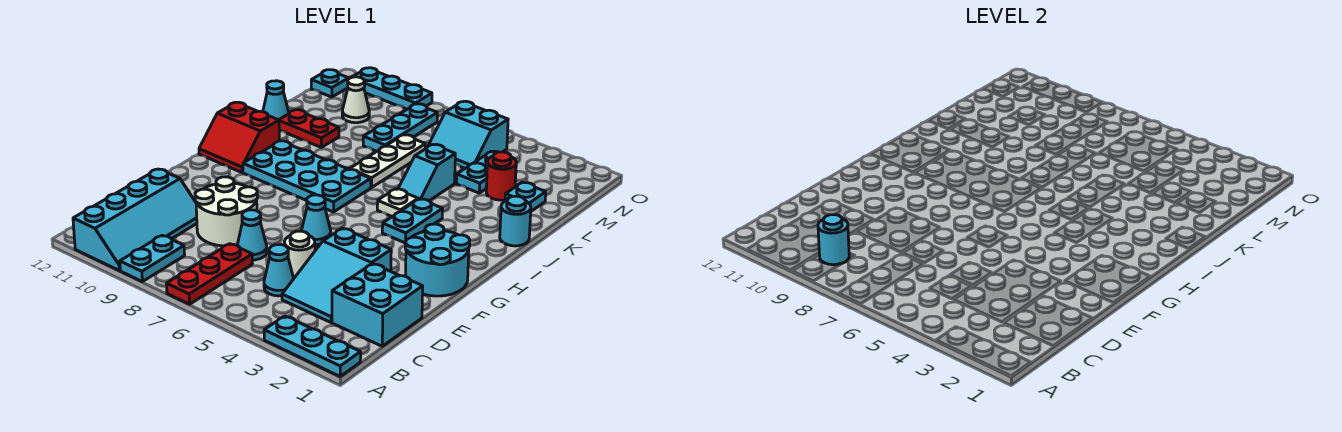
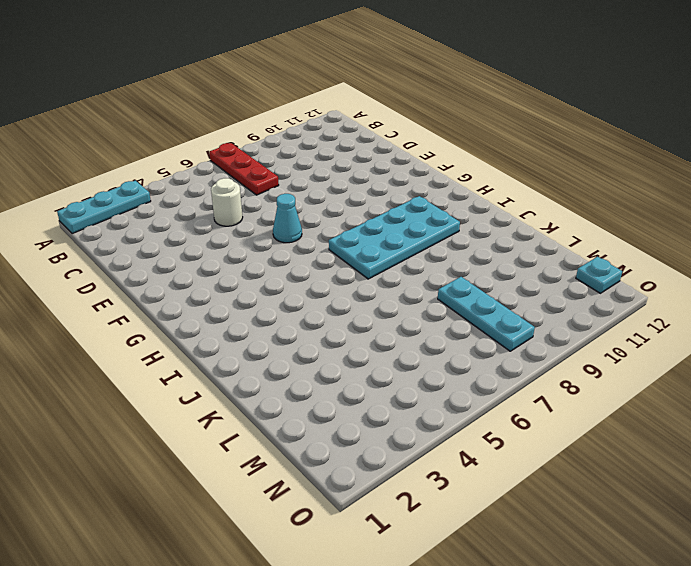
none -> cyan 1x2 plate [120,235,185,282]
none -> cyan 2x4 slope [73,169,197,270]
none -> cyan 2x2 brick [332,264,423,346]
none -> cyan 2x3 slope [282,228,391,322]

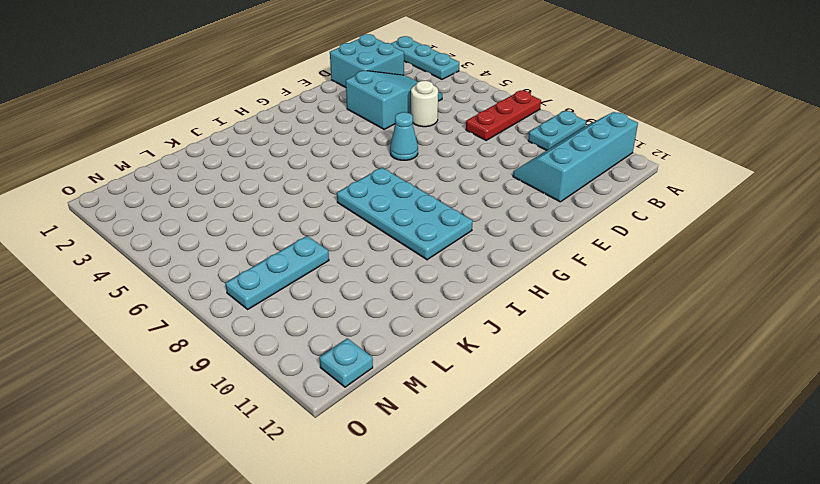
none -> cyan 1x1 cone [264,245,294,296]
none -> cyan 1x1 cone [237,210,267,260]
none -> white 2x2 round brick [195,177,257,246]
none -> cyan 2x2 round brick [405,224,470,296]

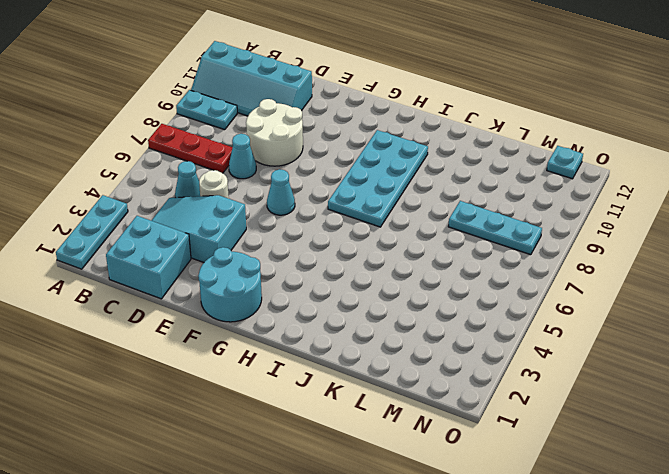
none -> cyan 1x2 plate [382,199,443,243]
none -> red 2x2 slope [199,102,280,172]
none -> white 1x1 plate [377,189,418,217]
none -> cyan 1x1 round brick [500,196,531,246]

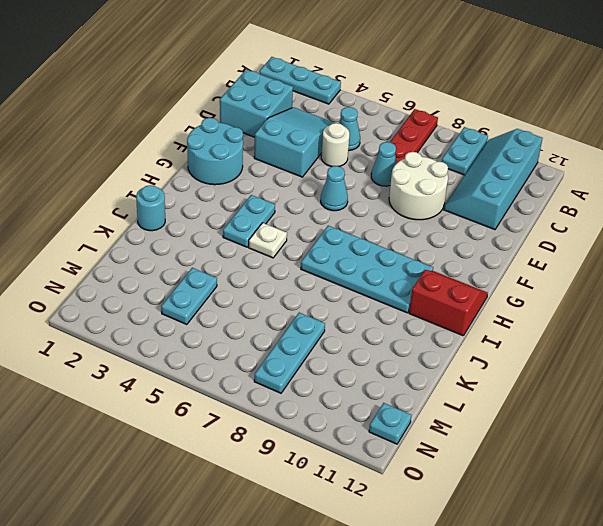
none -> cyan 1x2 slope [398,144,455,201]
none -> white 1x3 plate [349,135,425,188]
none -> red 1x2 plate [279,110,339,147]
none -> cyan 1x1 cone [263,81,289,120]

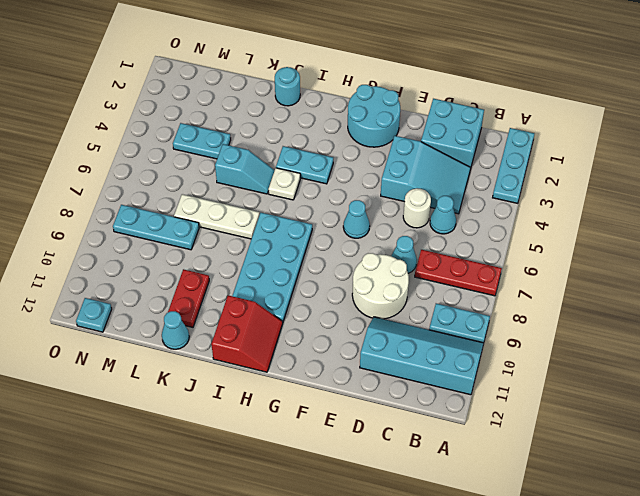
none -> cyan 1x1 plate [505,182,546,211]
none -> red 1x1 round brick [486,152,516,200]
none -> cyan 2x2 slope [428,101,508,168]
none -> white 1x1 cone [342,77,369,123]

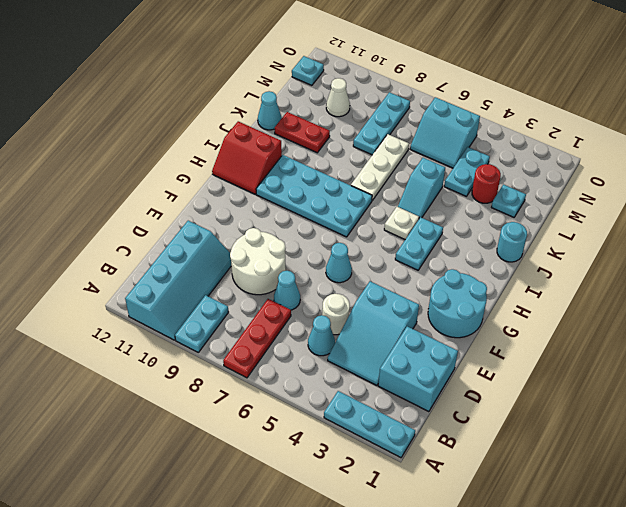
none -> cyan 1x3 plate [351,68,432,109]
none -> cyan 1x1 round brick [818,215,849,265]

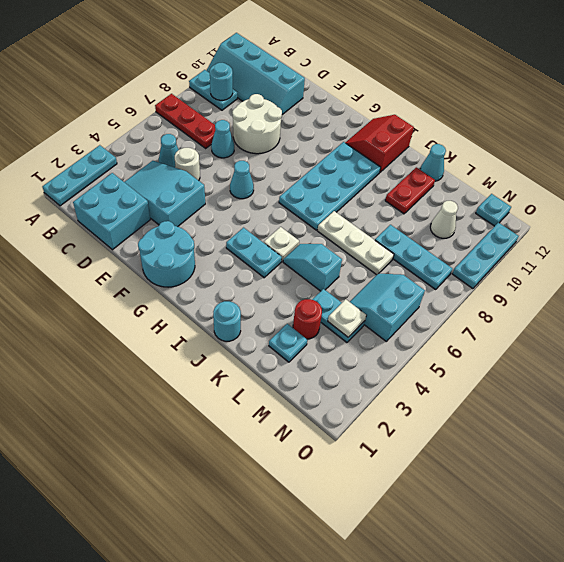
white 1x1 plate [328,299,366,337] -> none

